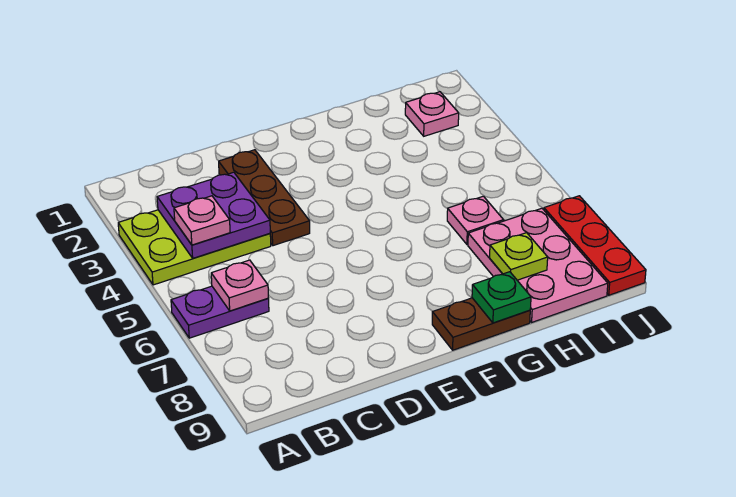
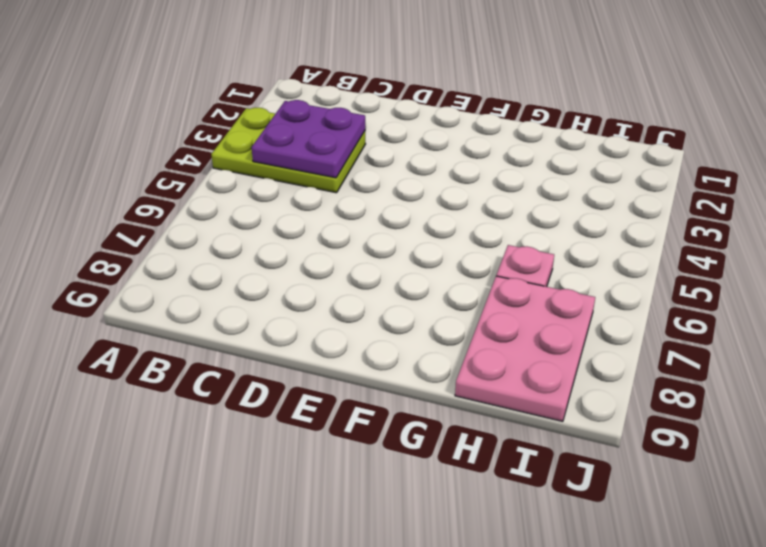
none -> purple 1x2 plate [171,286,269,338]
none -> brown 1x3 plate [219,150,310,246]
none -> brown 1x2 plate [432,298,530,350]

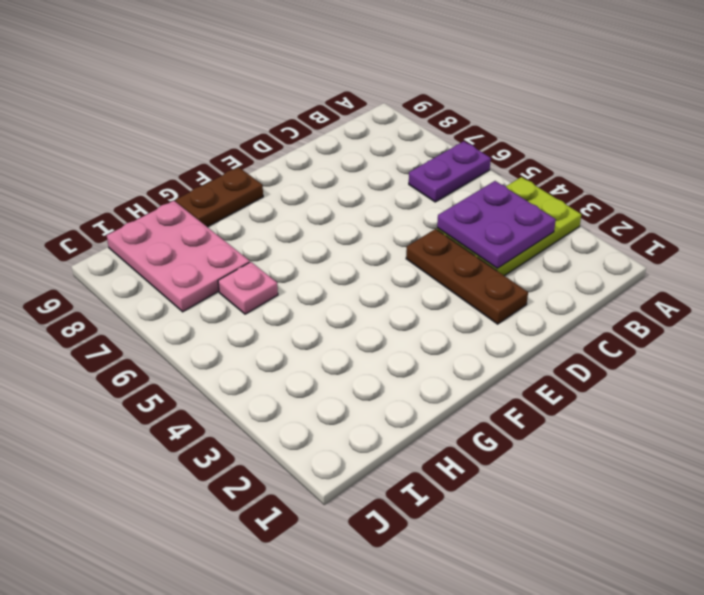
none -> pink 1x1 plate [405,92,459,136]
none -> red 1x3 plate [544,196,646,295]
none -> pink 1x1 plate [211,260,268,311]

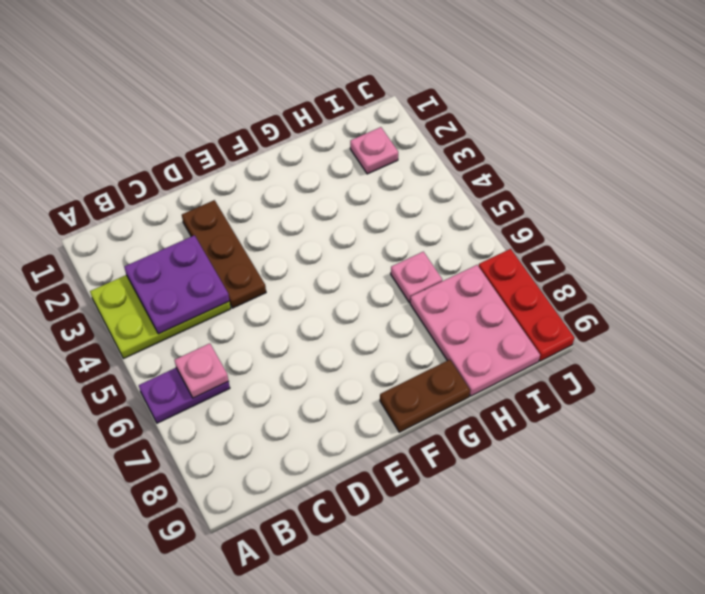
none -> green 1x1 plate [472,272,531,323]
none -> lime 1x1 plate [490,233,548,280]
none -> pink 1x1 plate [174,196,230,245]

